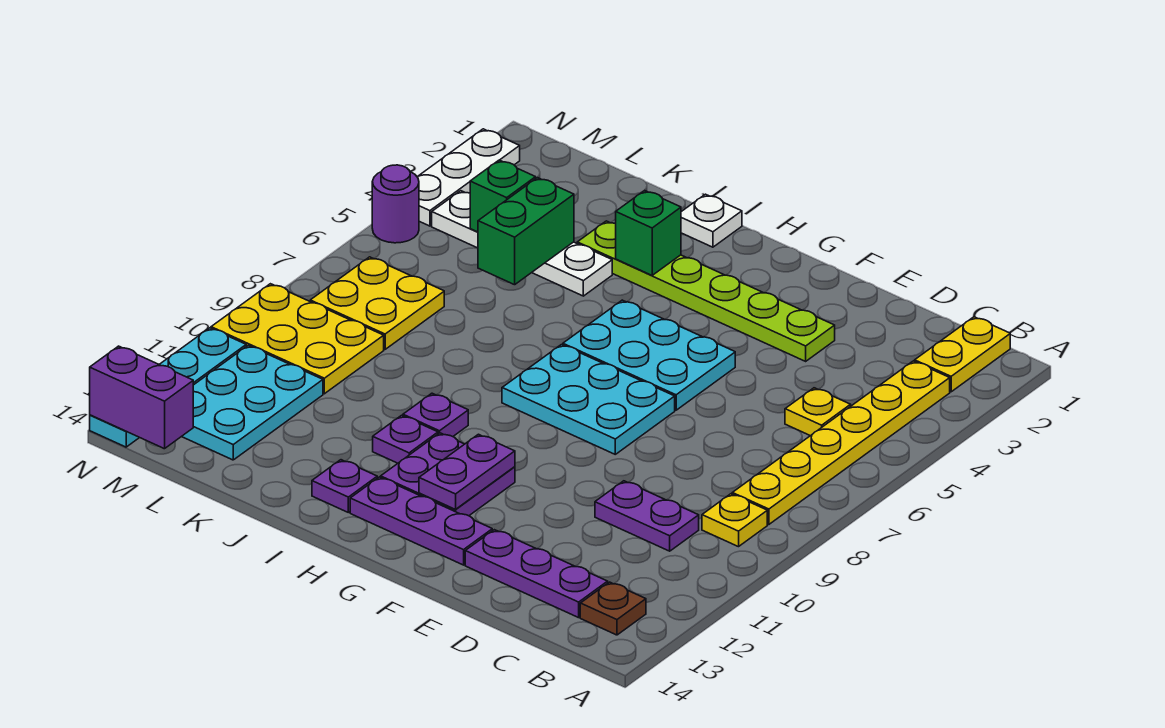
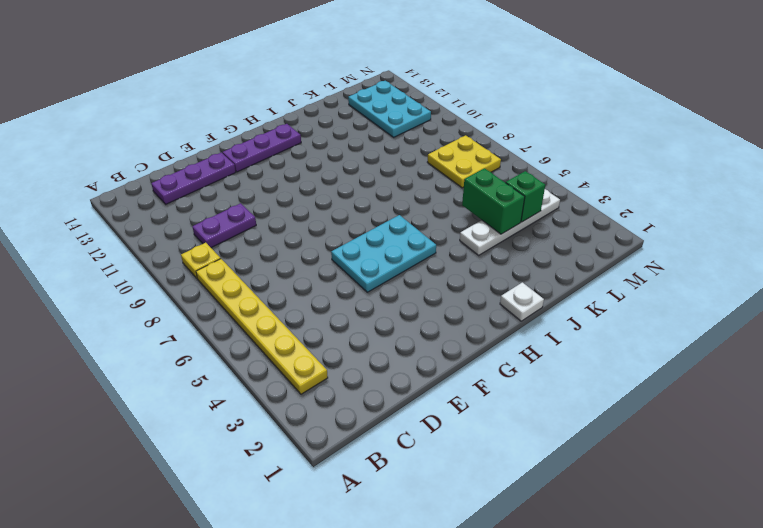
none -> yellow 1x2 plate [915,317,1010,392]
none -> brown 1x1 plate [580,582,646,635]
none -> yellow 1x1 plate [785,388,851,436]

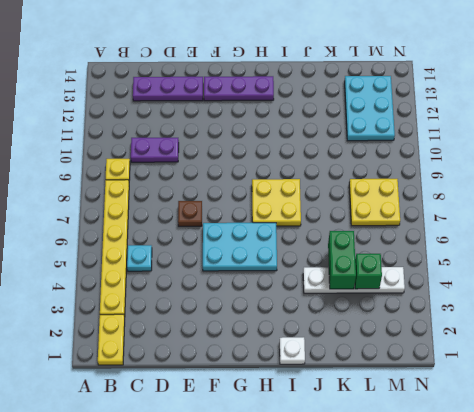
cyan 1x1 plate [127,245,152,271] -> yellow 1x1 plate [785,388,851,436]
brown 1x1 plate [178,201,202,226] -> brown 1x1 plate moved to [580,582,646,635]
yellow 2x2 plate [252,179,301,226] -> cyan 2x3 plate [502,345,675,454]
none -> lime 1x6 plate [577,221,835,361]
none -> purple 2x2 plate [381,433,515,516]
none -> purple 1x1 plate [403,393,468,437]

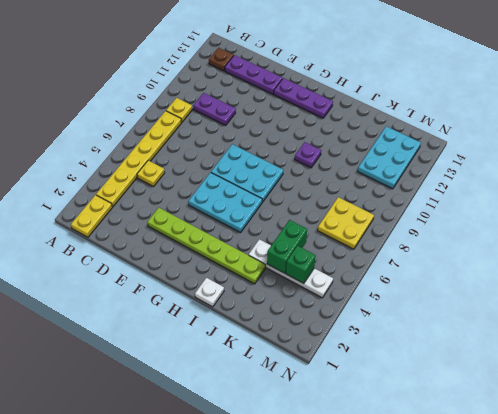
none -> purple 2x2 plate [381,433,515,516]
none -> purple 1x1 plate [373,415,438,463]
none -> purple 1x1 plate [312,460,377,512]

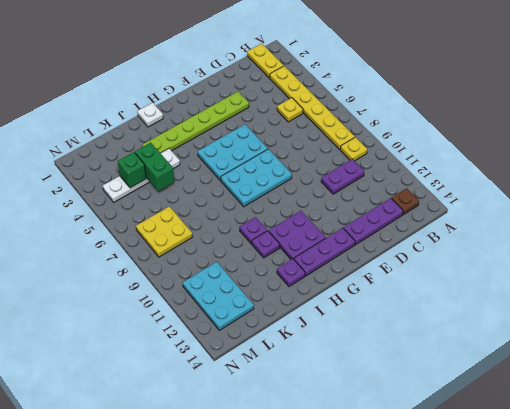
none -> yellow 2x3 plate [211,284,384,394]
none -> white 1x3 plate [418,129,520,226]
none -> purple 1x1 round brick [372,165,419,243]

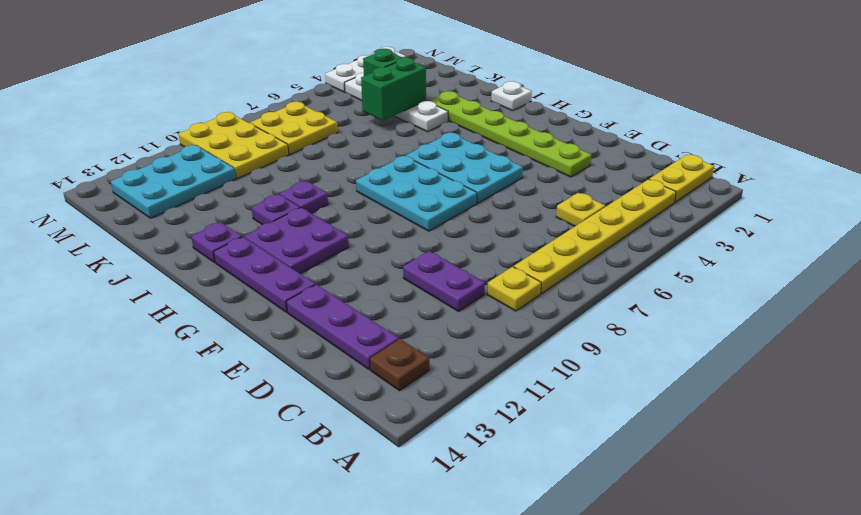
none -> purple 1x1 round brick [372,165,419,243]
none -> cyan 1x4 plate [90,328,246,447]
none -> purple 1x2 plate [419,434,515,509]

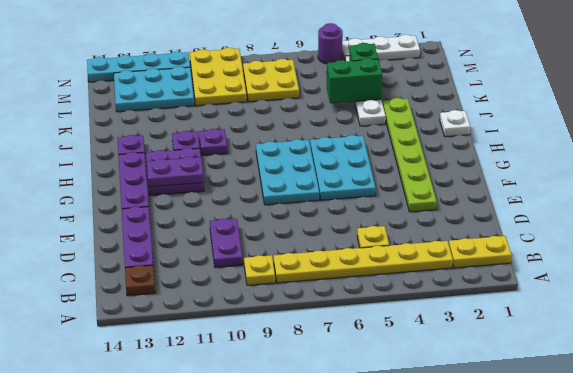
none -> green 1x1 brick [616,190,681,275]
none -> purple 1x2 brick [90,346,193,449]

